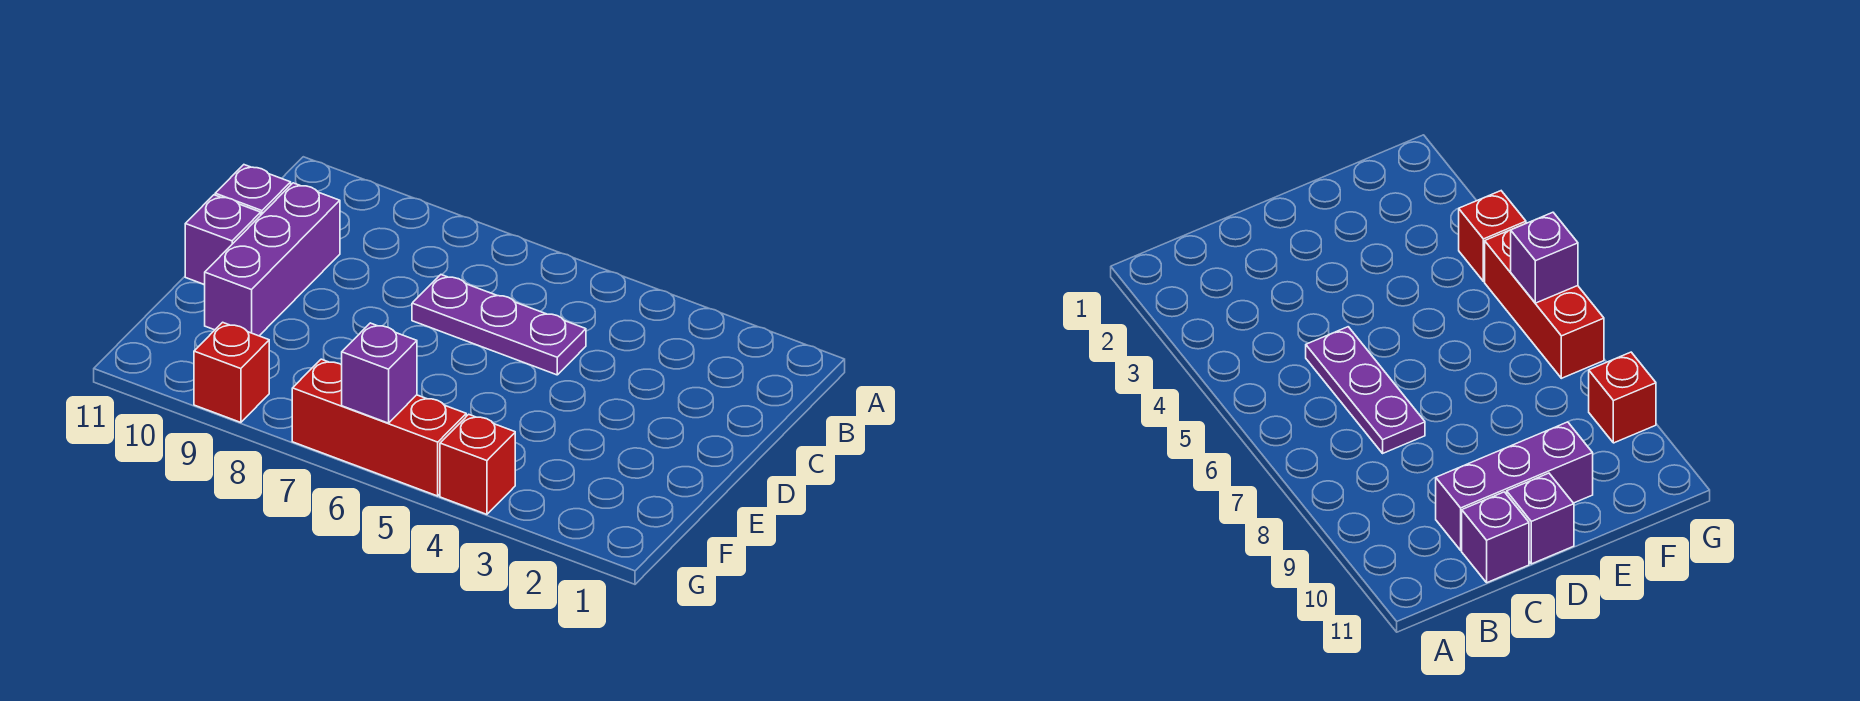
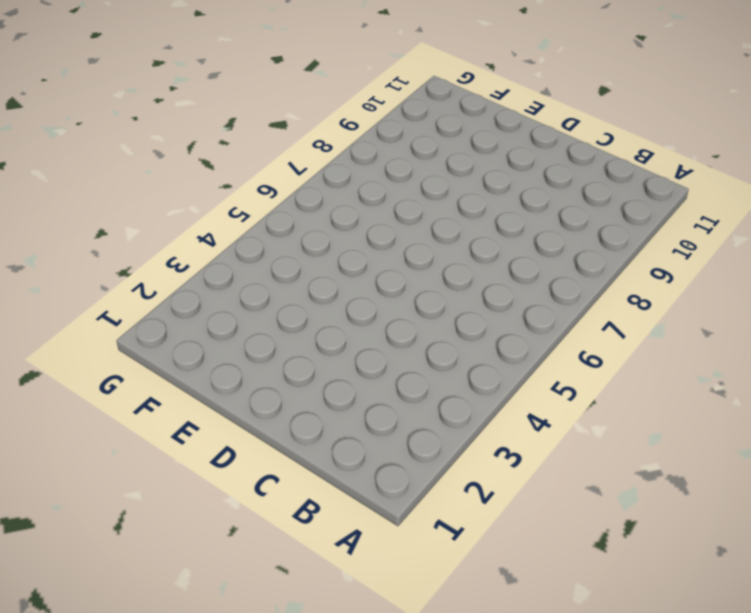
none -> purple 1x3 plate [412,275,586,375]
none -> purple 1x3 brick [205,183,340,336]

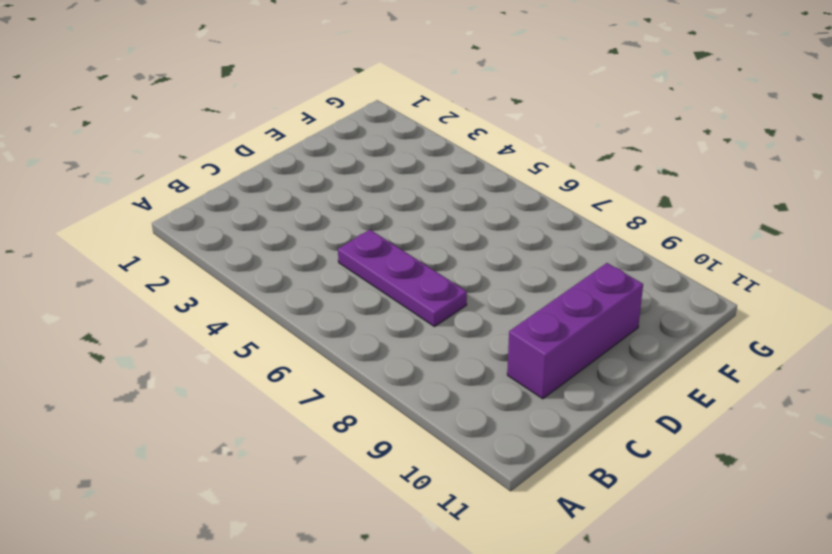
none -> purple 1x1 brick [215,165,291,215]
none -> purple 1x1 brick [185,195,261,285]

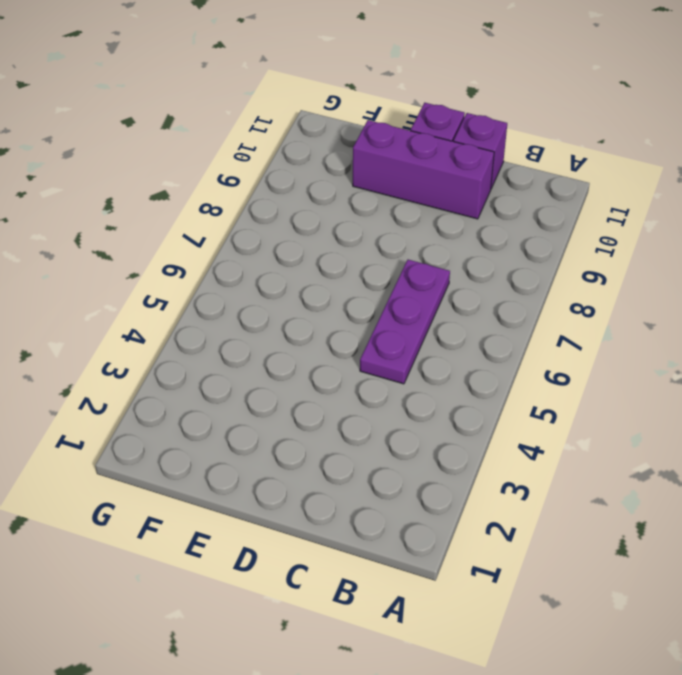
none -> red 1x1 brick [440,414,515,514]
none -> red 1x3 brick [292,359,466,496]

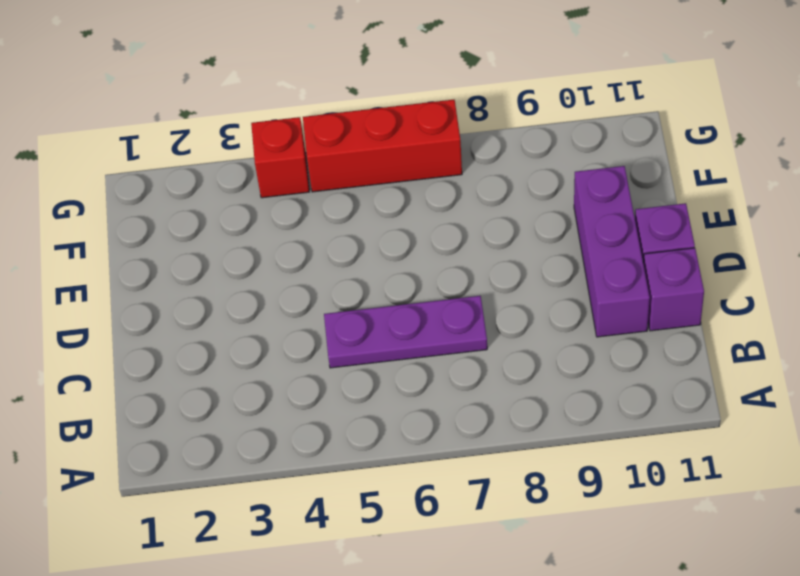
none -> red 1x1 brick [194,322,269,422]
none -> purple 1x1 brick [342,323,417,423]

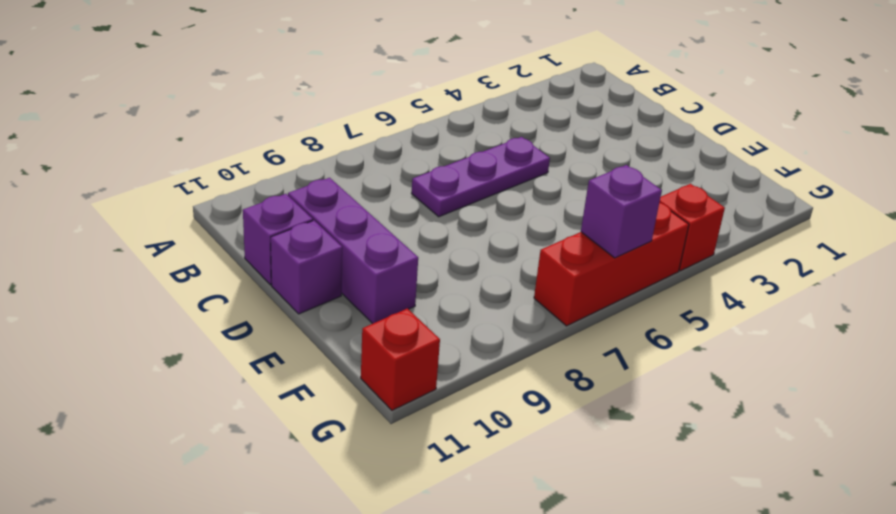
red 1x1 brick [361,309,440,410] -> red 1x1 brick moved to [194,322,269,422]

